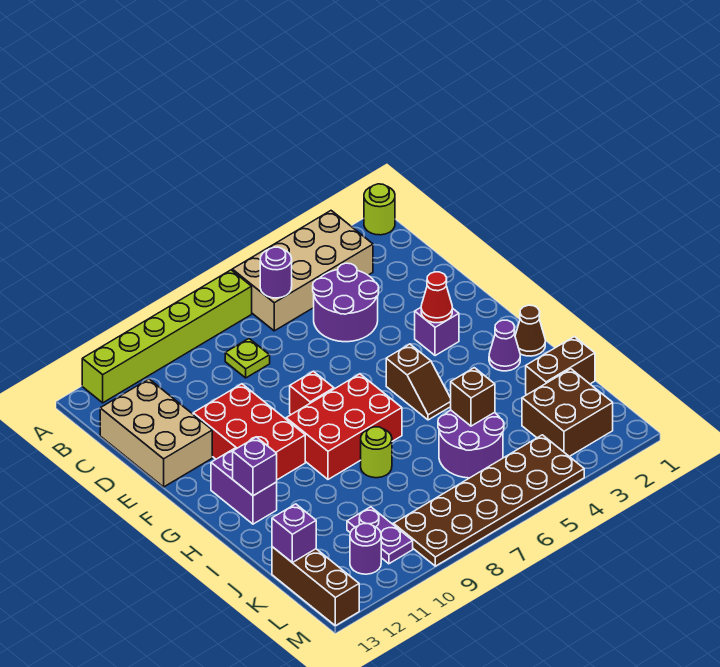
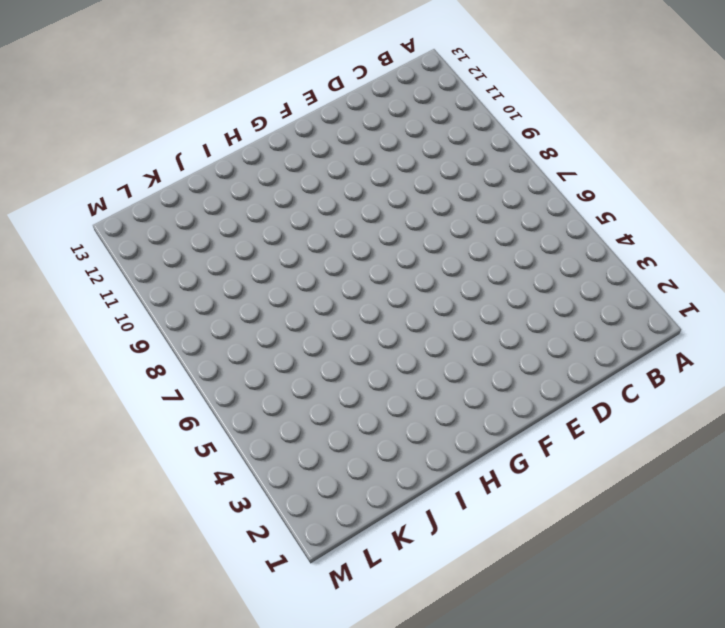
none -> lime 1x1 round brick [364,184,395,235]
none -> tan 2x4 brick [232,211,373,331]
none -> lime 1x6 brick [82,270,252,403]

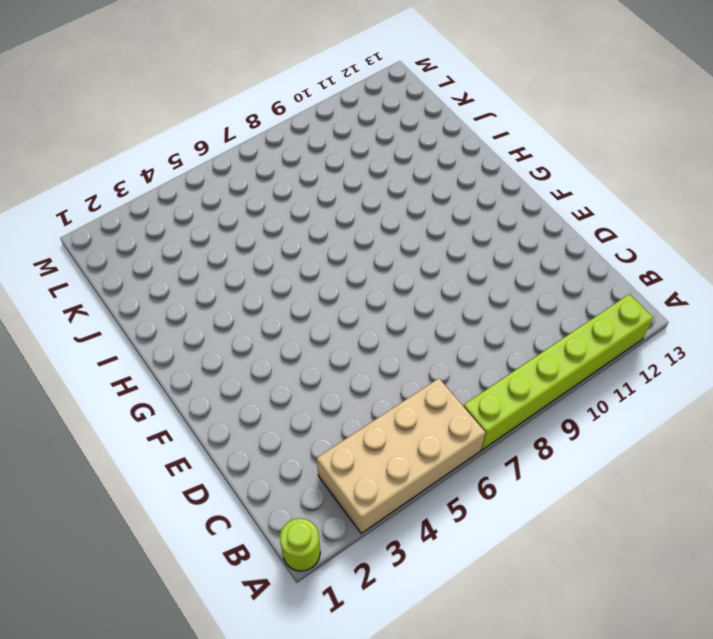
none -> purple 2x2 round brick [313,263,379,342]
none -> lime 1x1 plate [225,339,270,378]
none -> tan 2x3 brick [100,379,212,487]

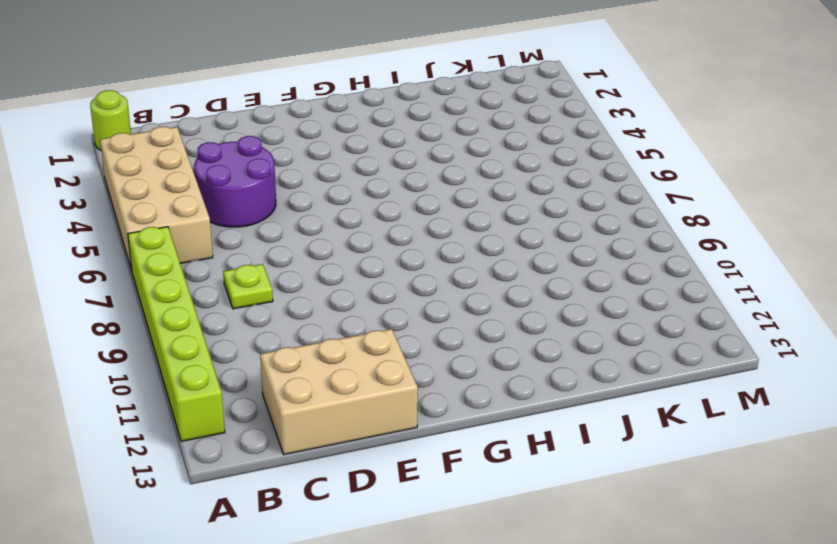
none -> red 2x3 brick [193,384,305,480]
none -> purple 1x1 brick [415,308,459,356]
none -> red 1x1 brick [290,371,334,414]

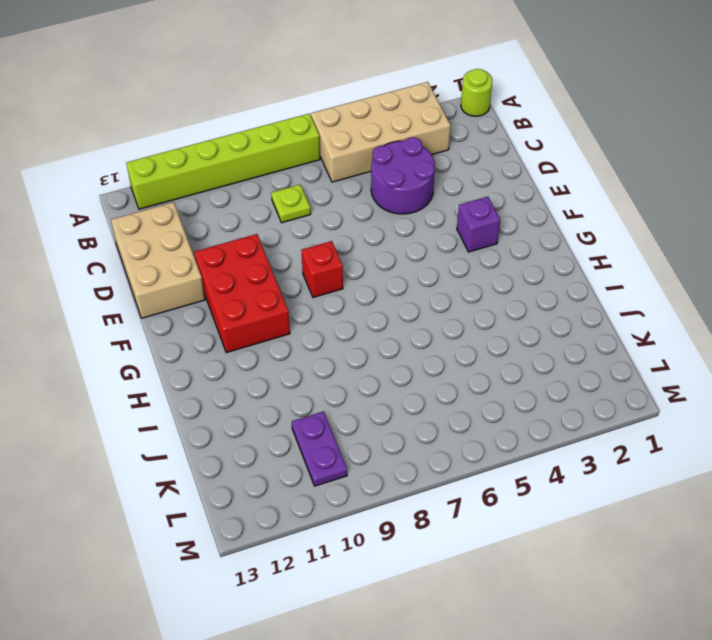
none -> brown 1x2 slope [386,344,451,420]
none -> red 2x3 brick [286,374,402,479]
none -> purple 1x2 brick [211,448,277,524]

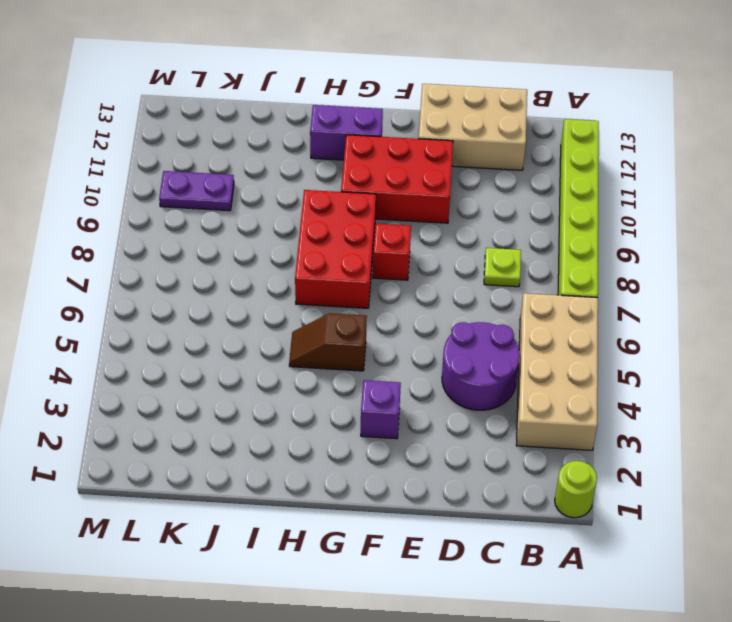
none -> brown 1x1 cone [515,305,545,356]
none -> purple 1x1 cone [489,320,520,371]
none -> lime 1x1 round brick [361,427,392,478]

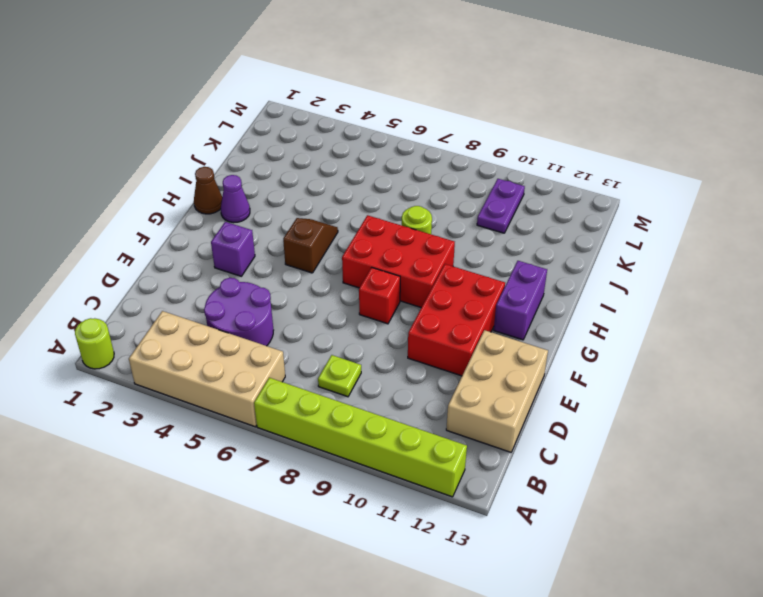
none -> brown 1x2 brick [526,337,595,394]
none -> purple 2x2 round brick [438,410,504,478]
none -> brown 2x2 brick [522,369,613,456]

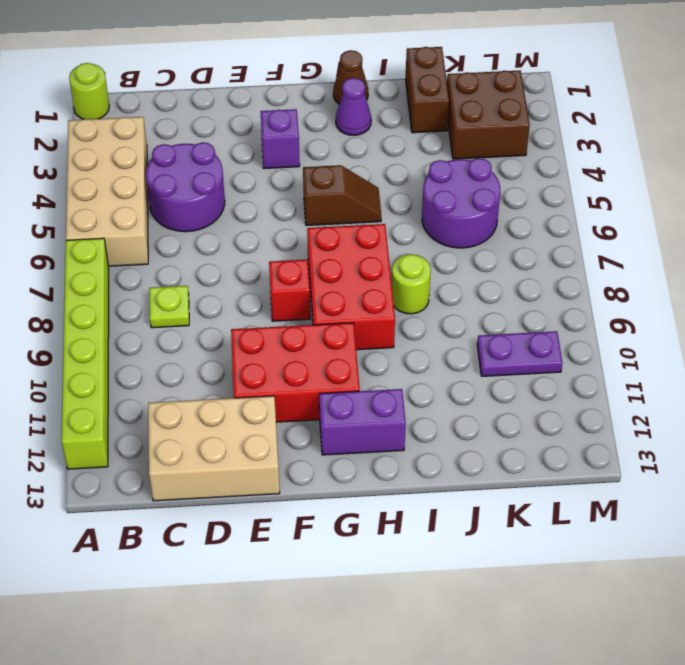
none -> brown 1x3 brick [272,547,359,626]
none -> brown 2x6 plate [394,435,584,566]
none -> purple 1x1 round brick [350,524,381,574]

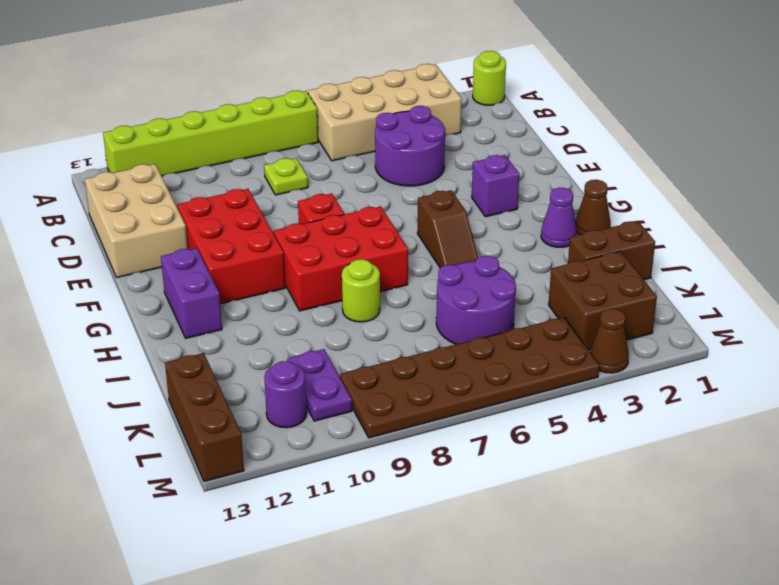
brown 1x1 cone [590,308,629,373] -> none
none -> purple 1x1 round brick [260,247,292,298]
none -> red 1x1 cone [421,272,452,323]
none -> purple 1x1 brick [233,437,277,496]

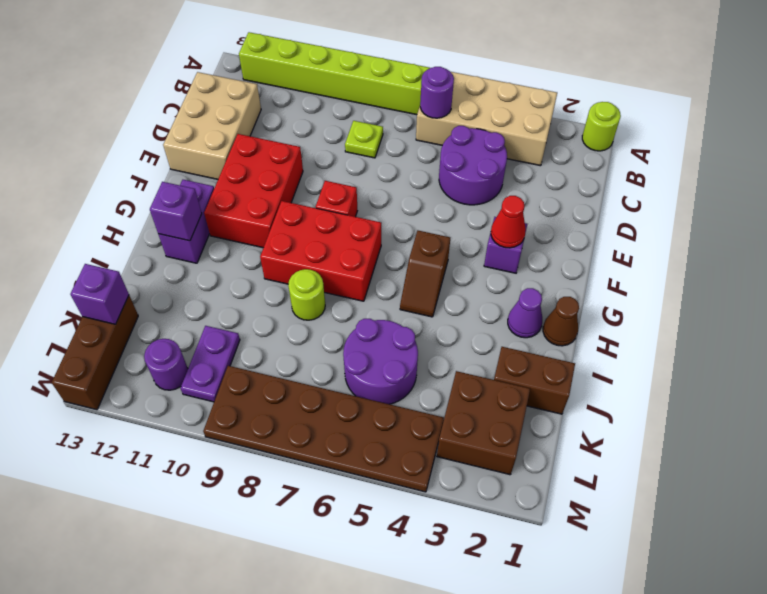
none -> brown 1x1 brick [451,368,495,426]

